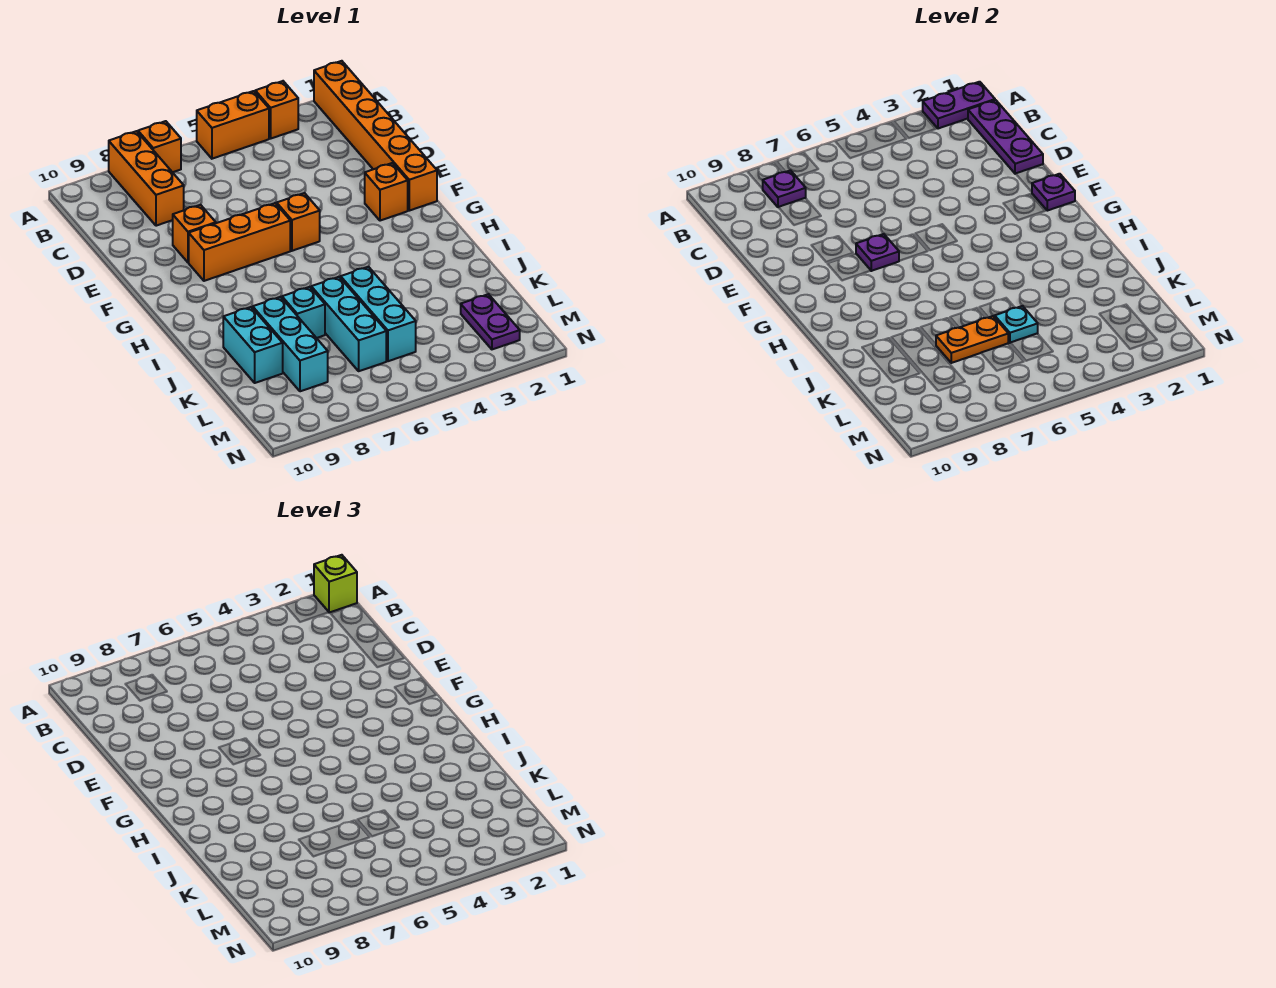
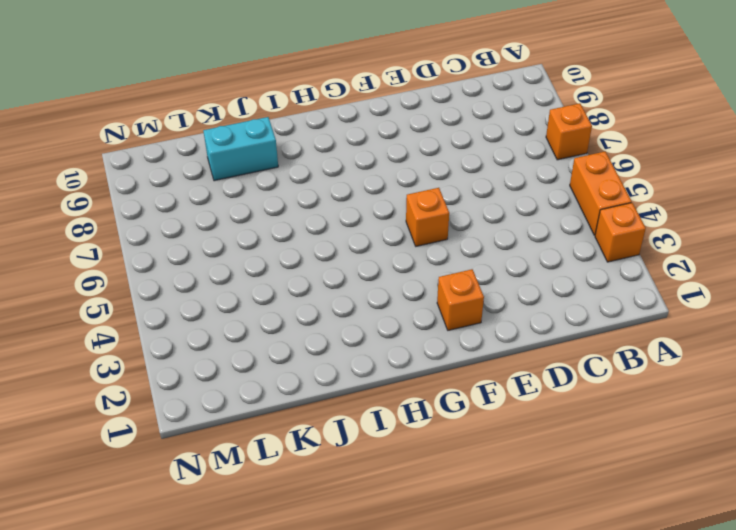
none -> orange 1x6 brick [314,61,437,211]
none -> orange 1x3 brick [109,131,184,226]
none -> orange 1x1 brick [172,205,216,262]

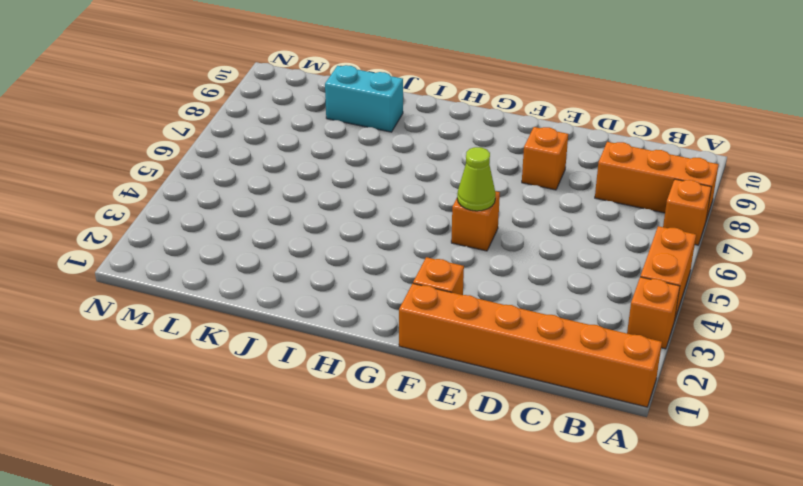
lime 1x1 cone [457,147,496,211] -> none
none -> orange 1x3 brick [189,203,290,281]
none -> cyan 1x3 brick [341,267,416,361]
none -> cyan 1x3 brick [311,277,386,371]

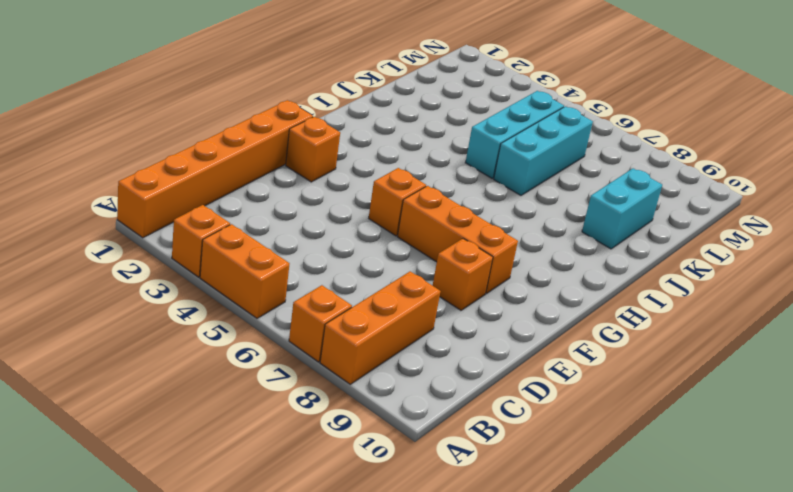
none -> cyan 1x1 brick [282,287,325,338]
none -> cyan 1x3 brick [253,297,328,391]
none -> purple 1x2 plate [461,294,520,349]

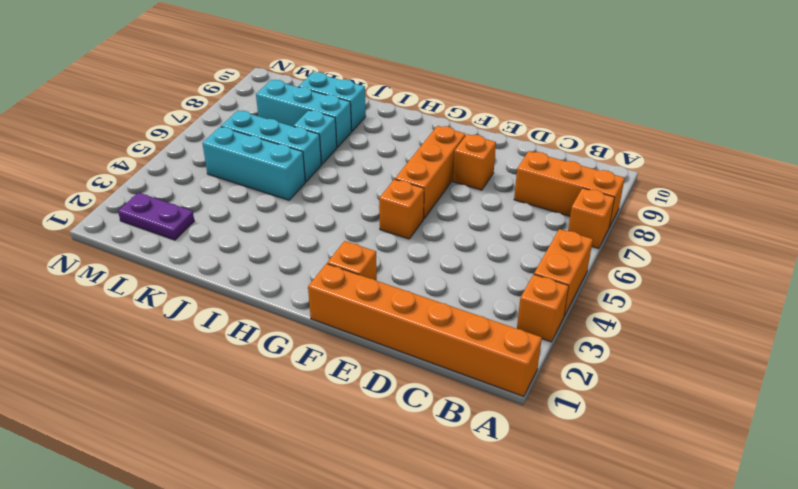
none -> purple 1x2 plate [923,82,995,129]
none -> purple 1x3 plate [968,100,1043,174]
none -> purple 1x1 plate [763,170,806,207]

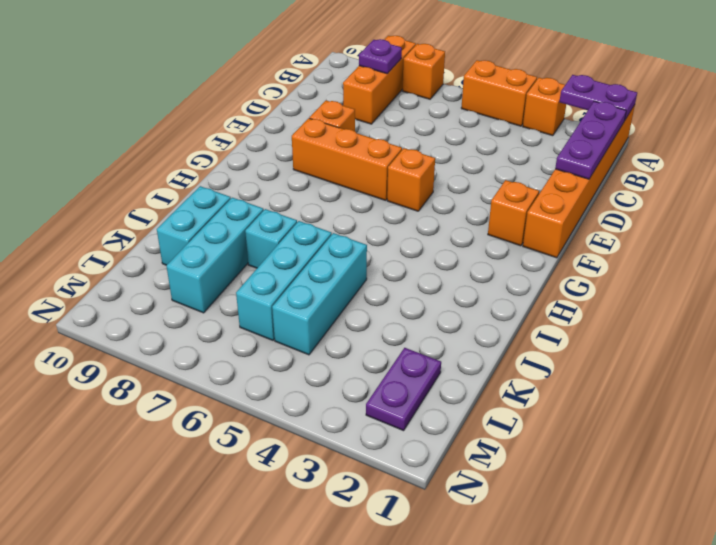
none -> purple 1x1 plate [1032,174,1075,211]
none -> purple 1x1 plate [856,234,899,271]
none -> cyan 1x1 plate [995,306,1038,343]

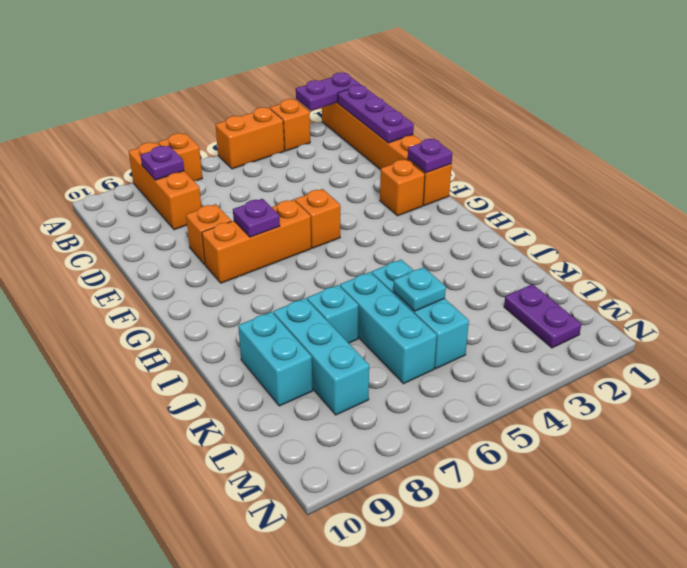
none -> orange 1x2 plate [936,316,1008,363]
none -> lime 1x1 brick [314,555,357,613]

